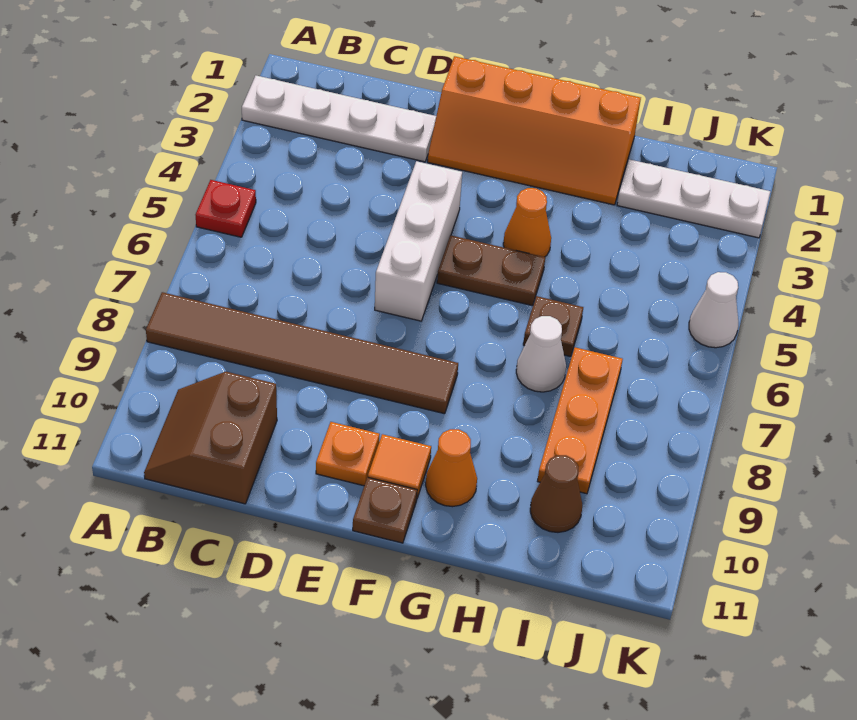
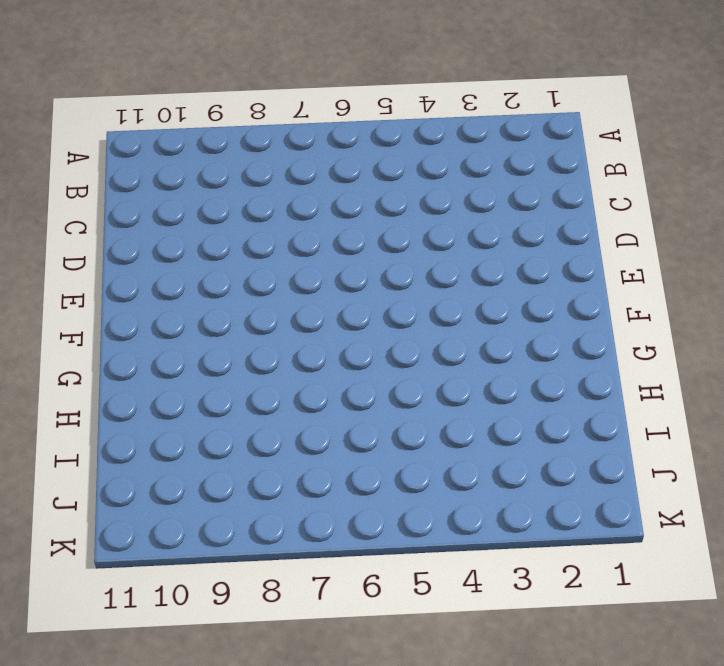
none -> white 1x4 plate [242,76,436,162]
none -> red 1x1 plate [196,180,256,237]
none -> brown 1x6 tile [146,292,458,414]

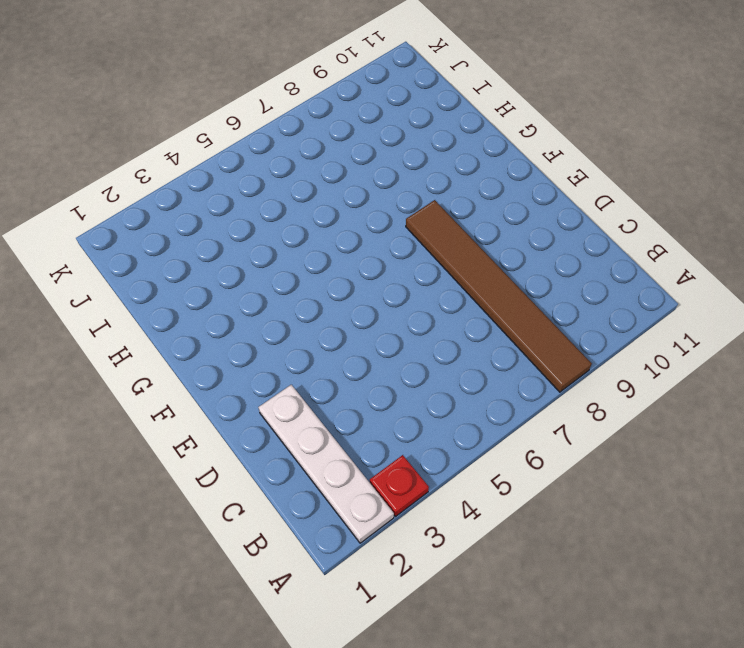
red 1x1 plate [370,455,429,517] -> red 1x1 plate moved to [196,180,256,237]
none -> brown 2x2 slope [144,372,277,504]
none -> orange 2x4 slope [428,56,641,205]
none -> white 1x3 brick [375,161,462,321]

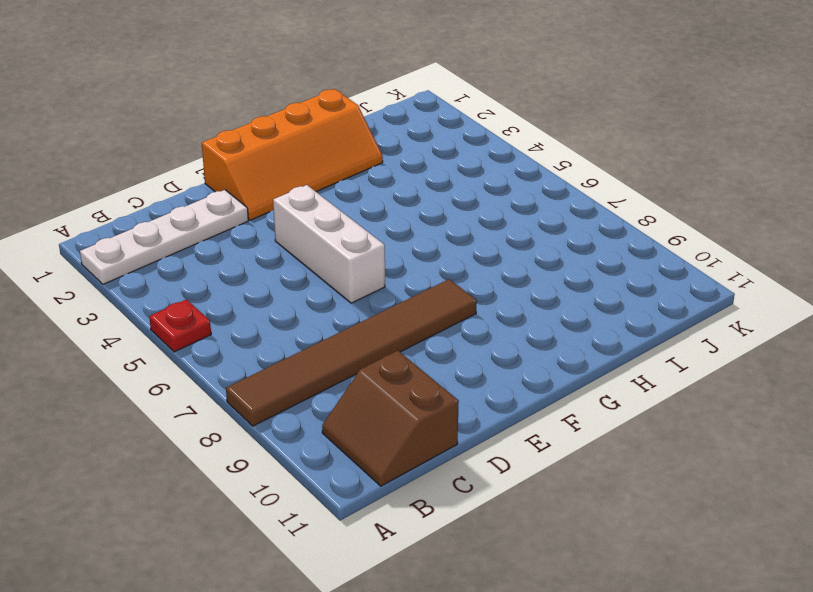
none -> orange 1x1 plate [316,422,380,486]
none -> brown 1x2 plate [437,235,545,306]
none -> orange 1x1 tile [368,434,431,498]

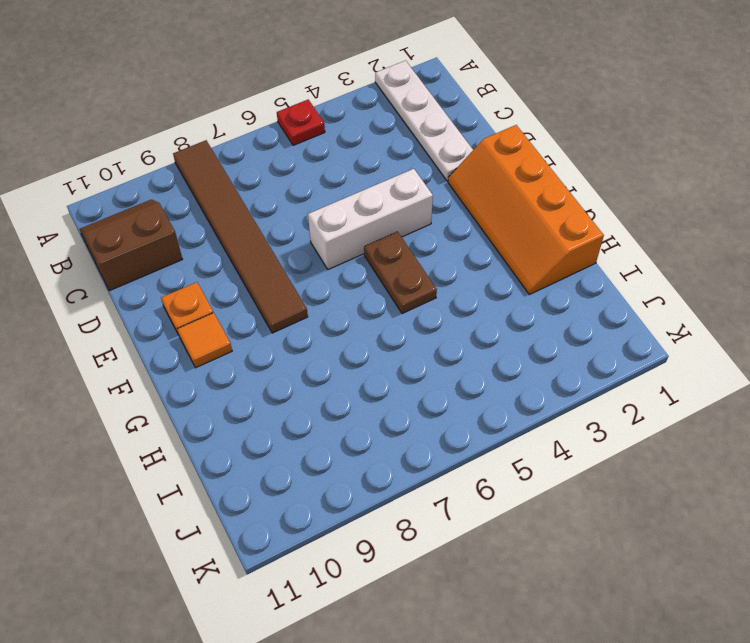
none -> brown 1x1 plate [353,477,417,543]
none -> orange 1x1 cone [503,188,551,257]
none -> orange 1x1 cone [426,429,477,507]

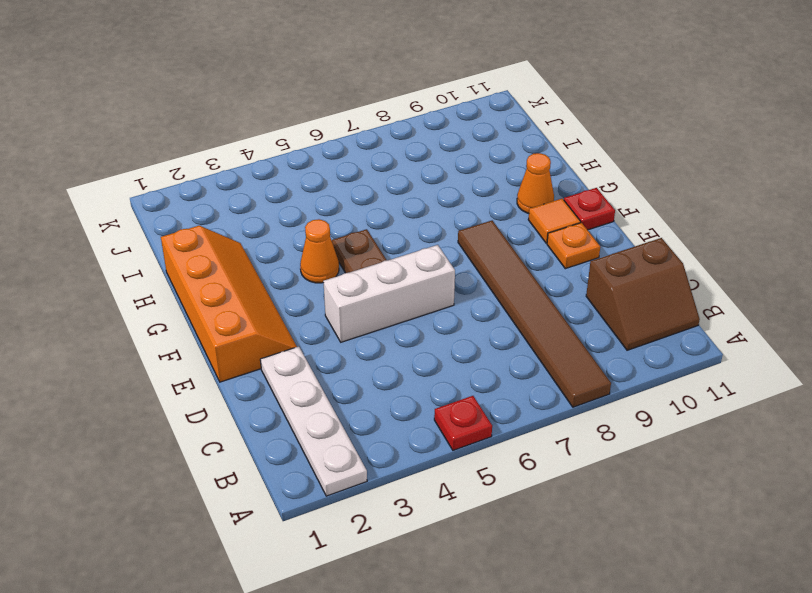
red 1x1 plate [564,188,615,230] -> brown 1x1 plate [353,477,417,543]
none -> brown 1x1 plate [523,296,583,357]
none -> white 1x1 cone [516,316,566,392]
none -> white 1x3 plate [617,159,770,238]

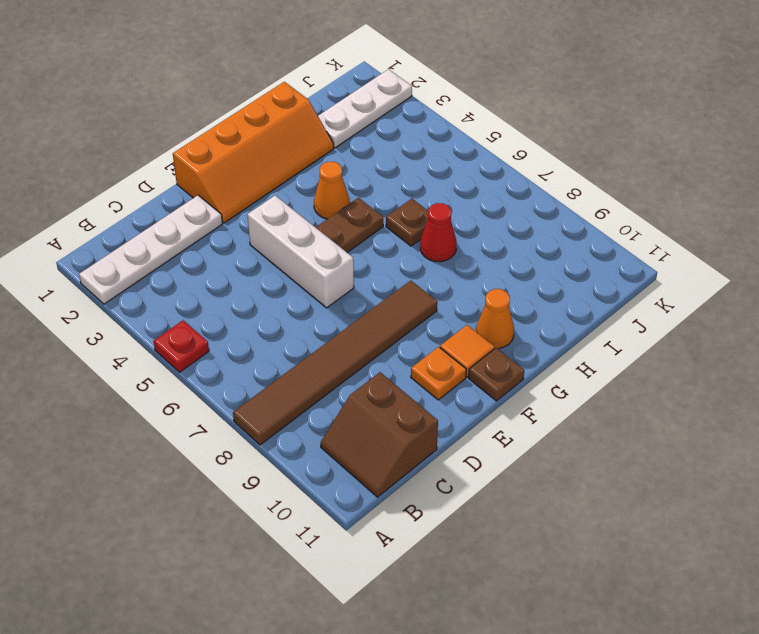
red 1x1 cone [420,203,457,262] -> white 1x1 cone [516,316,566,392]
none -> orange 1x3 plate [538,347,623,494]
none -> brown 1x1 cone [530,455,582,532]
none -> white 1x1 cone [689,272,738,348]

